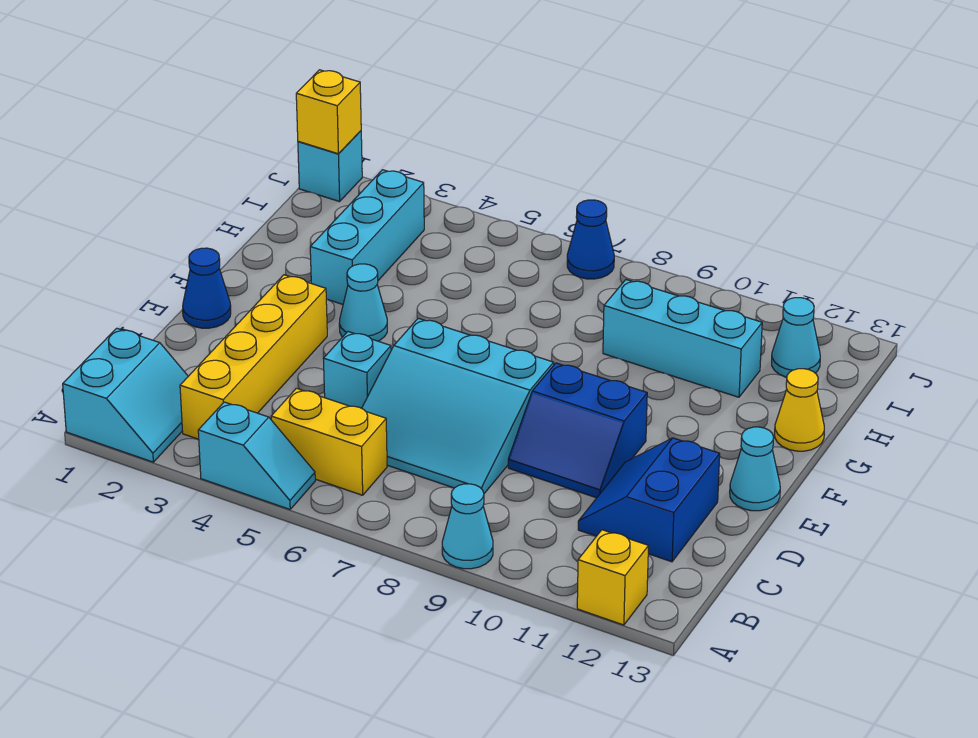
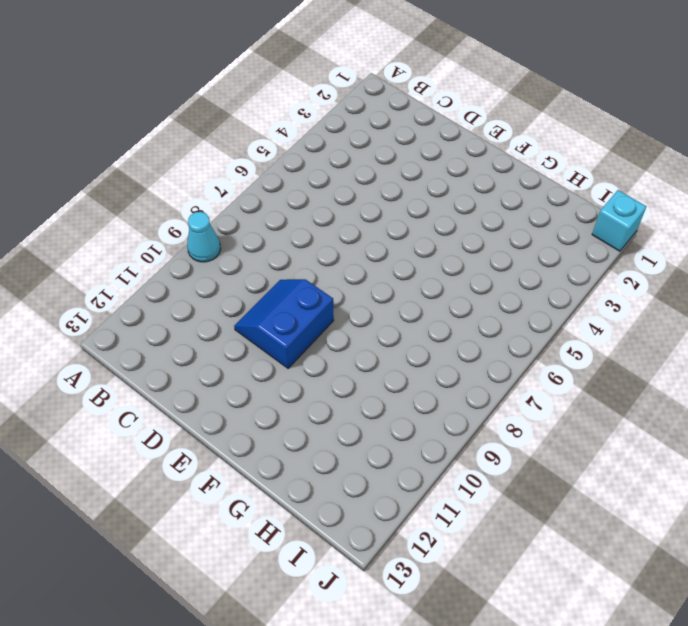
none -> cyan 2x2 slope [63,328,188,462]
none -> cyan 1x2 slope [198,402,315,509]
none -> yellow 1x1 brick [577,530,648,625]

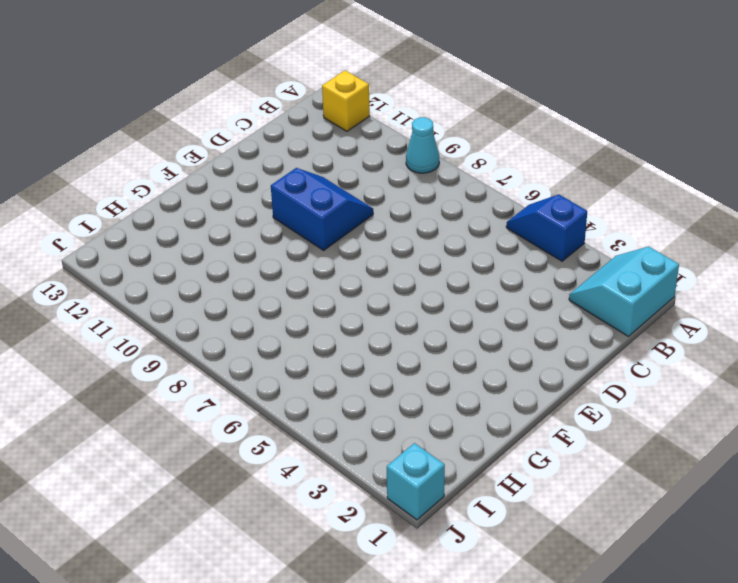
blue 1x2 slope [506,194,587,261] -> cyan 1x2 slope [198,402,315,509]
none -> yellow 1x4 brick [180,275,327,439]
none -> yellow 1x2 brick [271,388,387,495]
none -> cyan 3x3 slope [362,318,554,493]

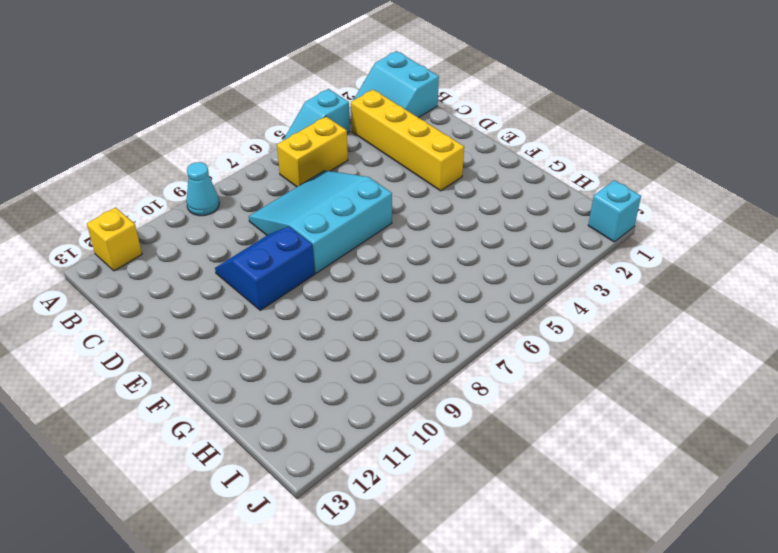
none -> blue 2x2 slope [578,438,720,562]
none -> cyan 1x1 brick [323,332,391,408]
none -> blue 1x1 cone [183,248,231,328]

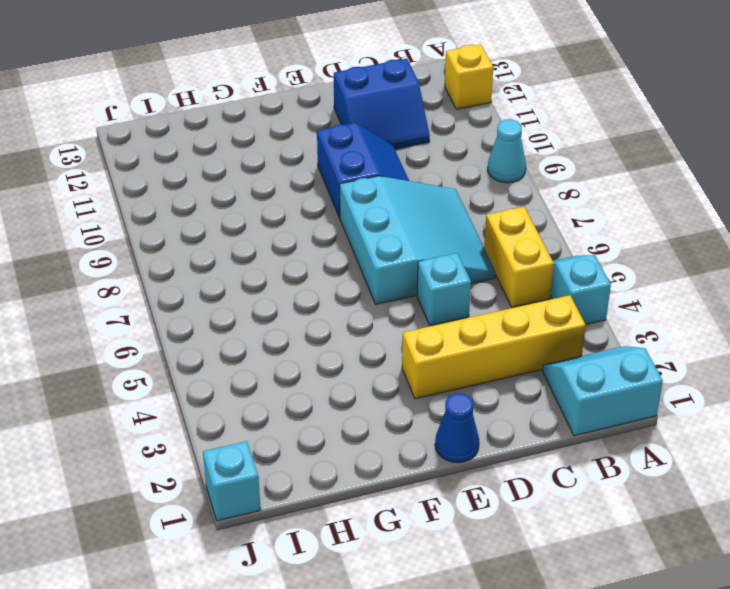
none -> cyan 1x1 cone [730,427,780,511]
none -> cyan 1x1 cone [339,264,387,341]
none -> cyan 1x3 brick [310,170,424,304]

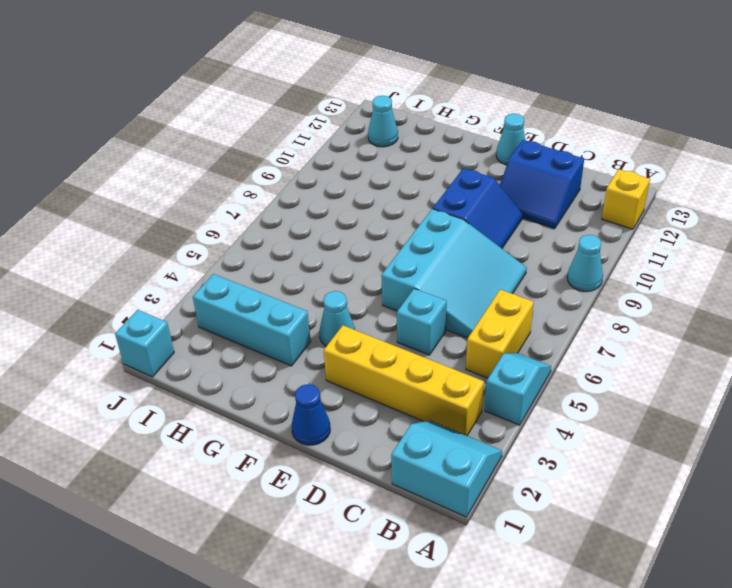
none -> yellow 1x1 cone [775,369,824,451]
none -> cyan 1x3 brick [603,280,762,397]
none -> blue 1x1 cone [567,200,614,279]

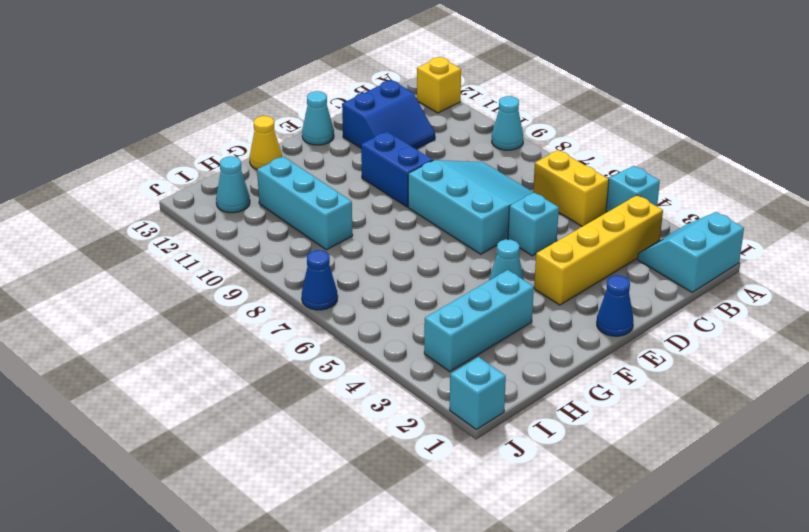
none -> yellow 1x1 brick [296,70,361,154]

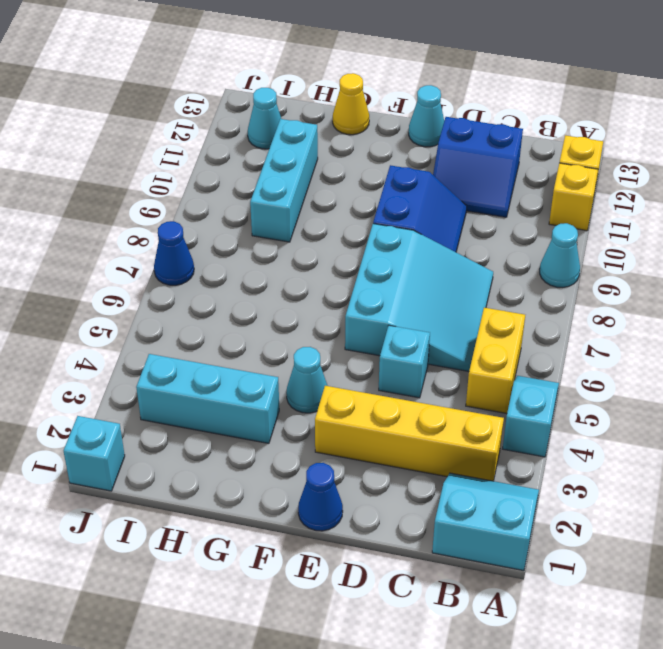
yellow 1x1 brick [549,163,598,231] -> yellow 1x1 brick moved to [296,70,361,154]

